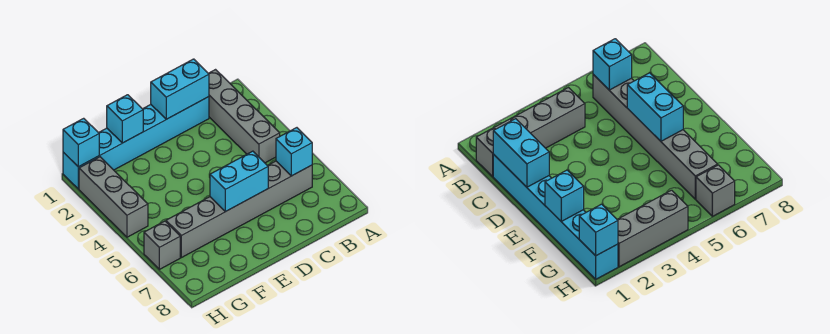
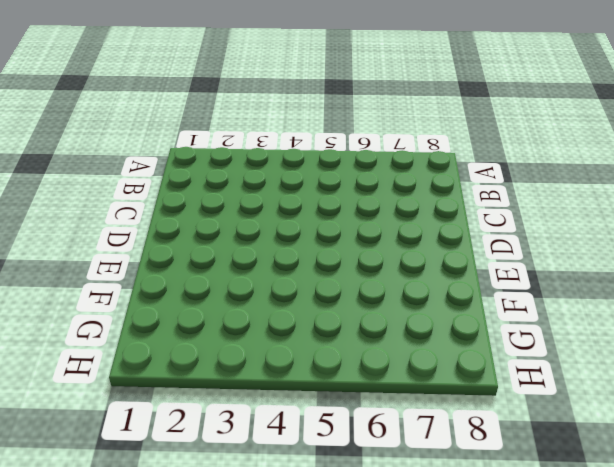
none -> grey 1x4 brick [208,70,280,163]
none -> grey 1x6 brick [166,161,312,258]

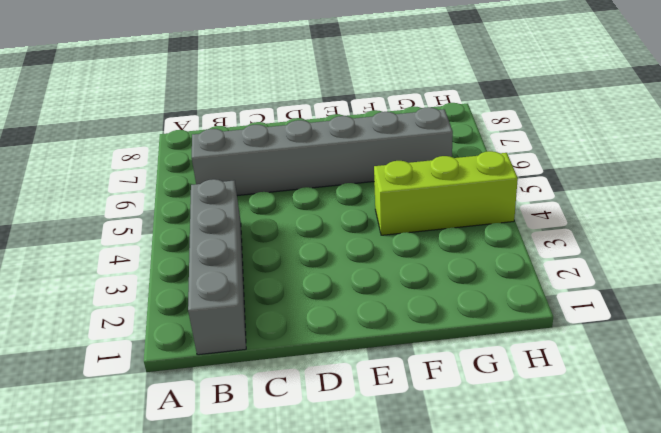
lime 1x3 brick [374,151,518,235] -> grey 1x3 brick [79,157,148,237]
none -> cyan 1x6 brick [63,97,209,189]
none -> grey 1x1 brick [144,221,180,269]

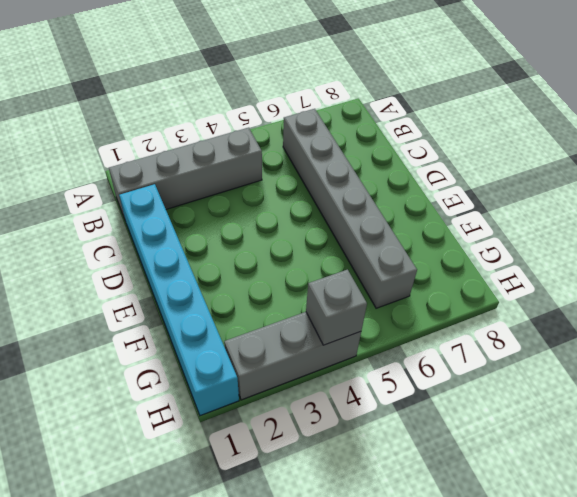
grey 1x1 brick [306,270,367,345] -> grey 1x1 brick moved to [144,221,180,269]
none -> cyan 1x1 brick [276,128,312,176]
none -> cyan 1x2 brick [151,59,209,119]

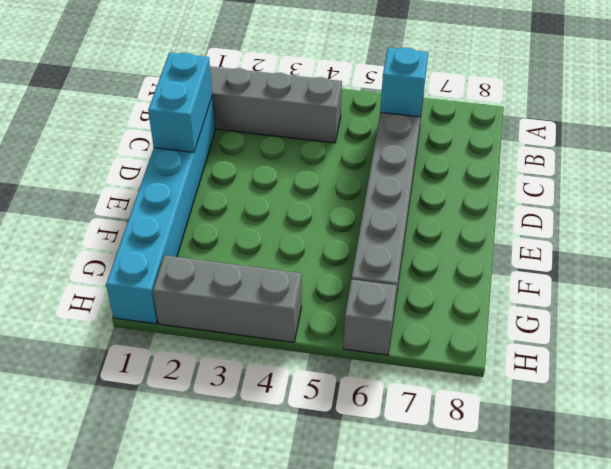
none -> cyan 1x2 brick [210,151,268,211]
none -> cyan 1x1 brick [107,95,143,143]

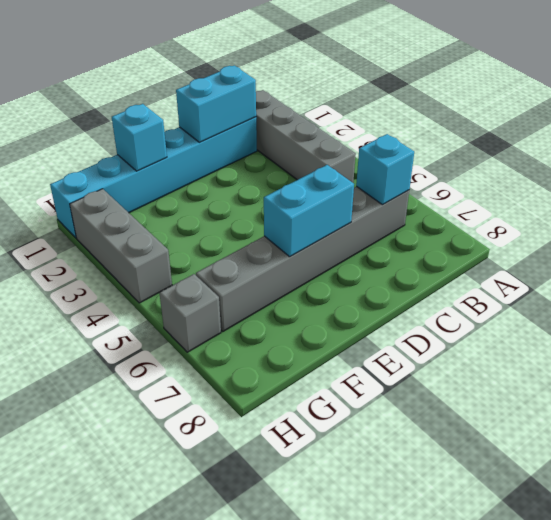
none -> cyan 1x1 brick [63,118,99,167]

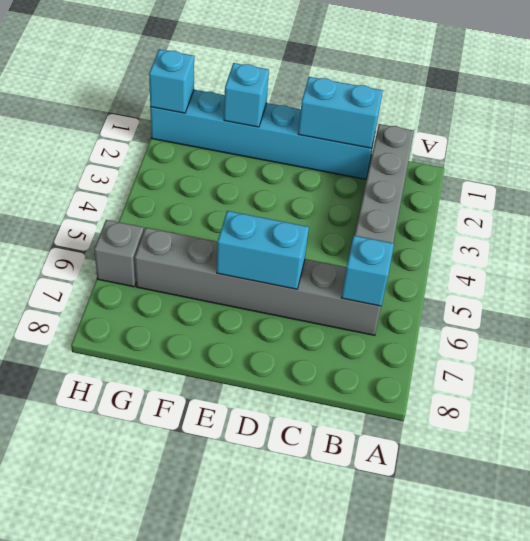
none -> grey 1x3 brick [79,157,148,237]

